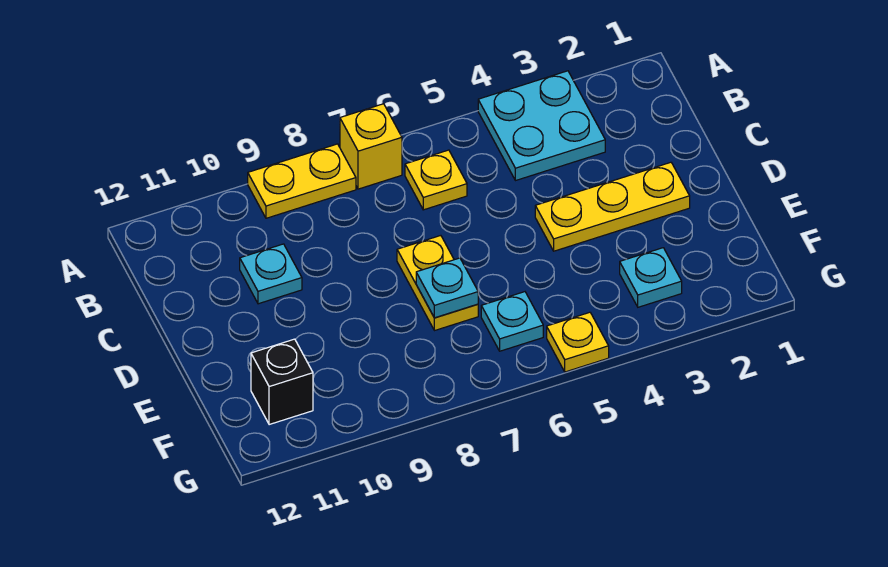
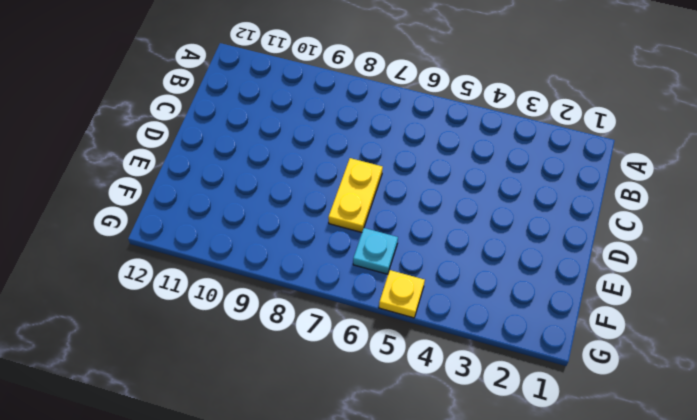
none -> cyan 2x2 plate [478,71,605,181]
none -> yellow 1x1 brick [340,104,402,189]
none -> yellow 1x2 plate [248,144,356,218]

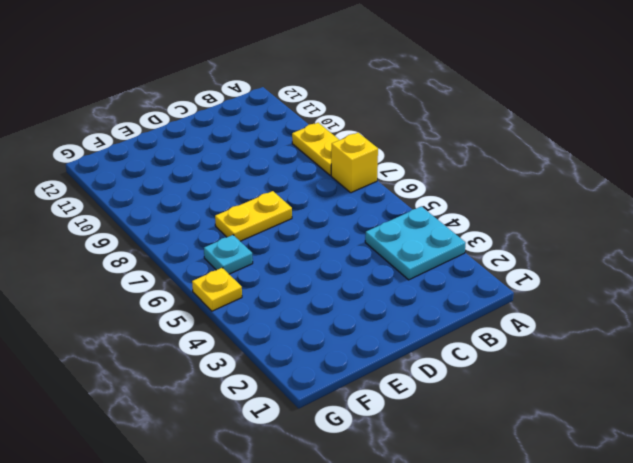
none -> yellow 1x1 plate [405,150,467,210]
none -> cyan 1x1 plate [240,244,302,304]
none -> yellow 1x3 plate [535,162,690,251]

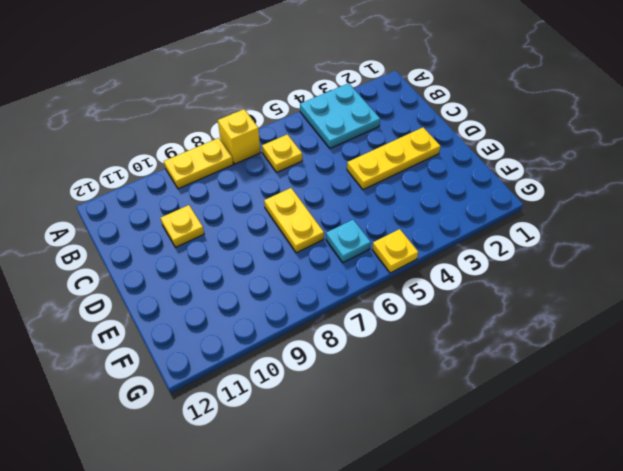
yellow 1x1 plate [161,205,204,247] -> cyan 1x1 plate [240,244,302,304]
none -> cyan 1x1 plate [620,248,682,307]
none -> black 1x1 brick [251,339,313,425]
none -> cyan 1x1 plate [416,258,478,318]

